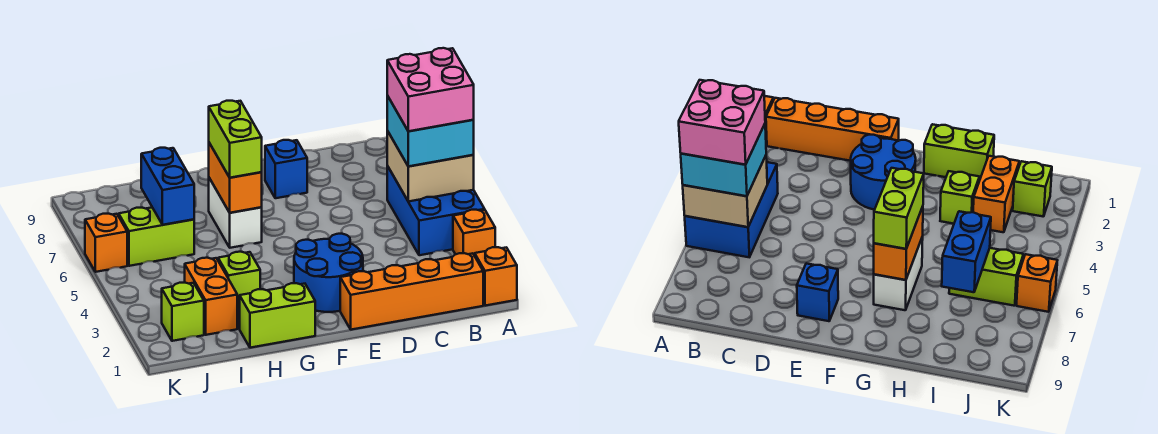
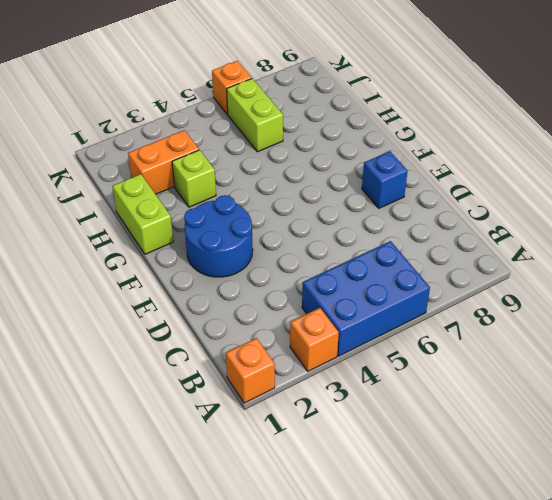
none -> orange 1x4 brick [340,253,483,330]
none -> white 1x2 brick [209,178,262,248]
none -> lime 1x1 brick [162,283,204,341]

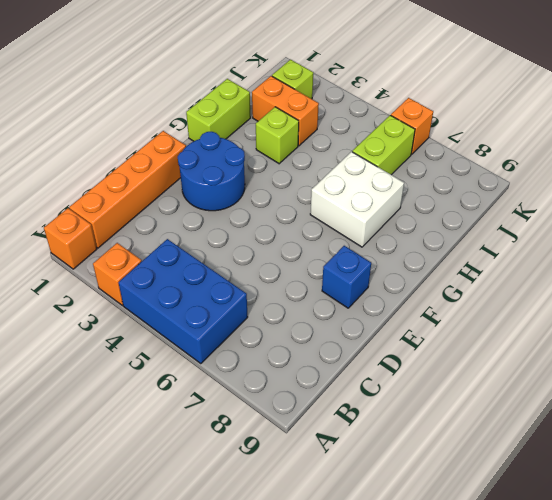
white 2x2 brick [310,152,404,247] -> white 1x2 brick [209,178,262,248]
none -> tan 2x2 brick [387,131,474,201]
none -> orange 1x2 brick [209,143,262,213]
none -> blue 1x2 brick [141,148,194,225]

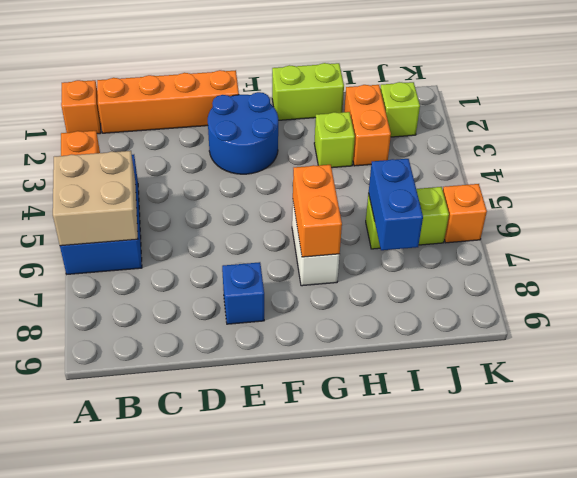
none -> cyan 2x2 brick [387,95,474,166]
none -> lime 1x2 brick [209,101,262,178]
none -> pink 2x2 brick [387,48,474,131]

